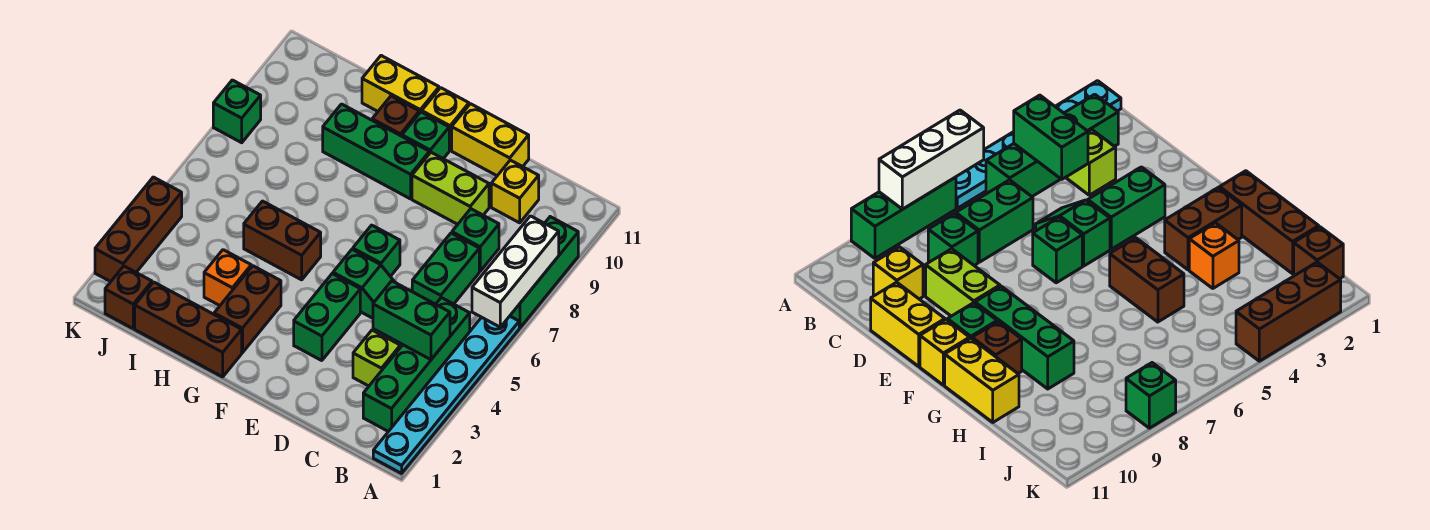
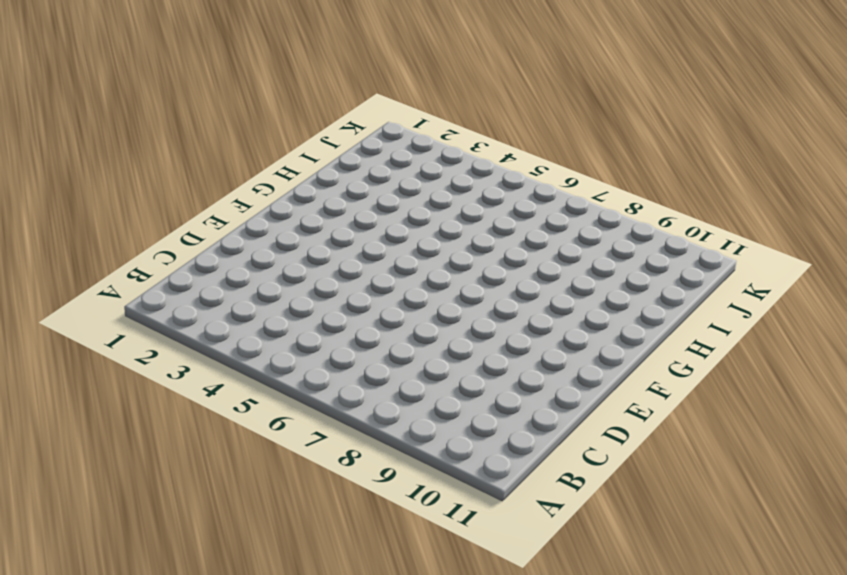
none -> cyan 1x6 plate [373,316,519,473]
none -> green 1x3 brick [510,217,578,328]
none -> green 1x4 brick [363,298,470,431]

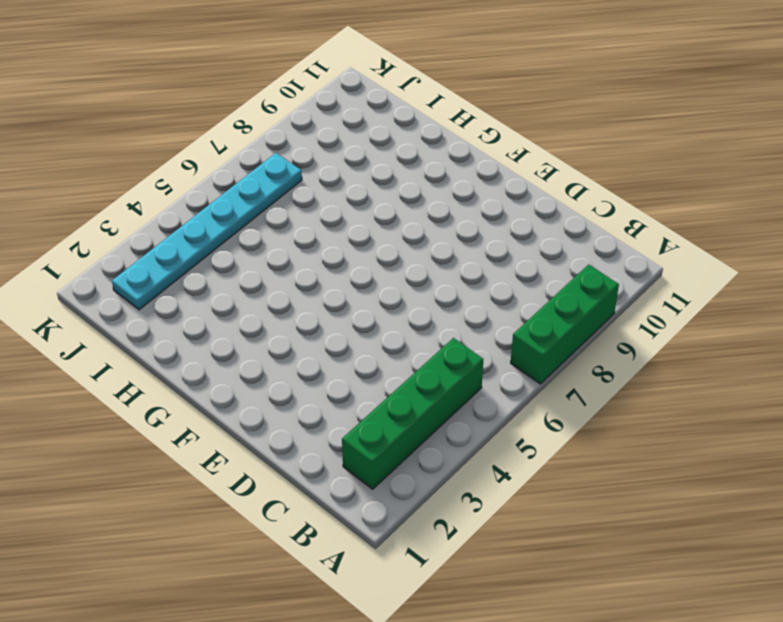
cyan 1x6 plate [112,153,302,310] -> cyan 1x6 plate moved to [373,316,519,473]
none -> lime 1x1 brick [353,330,400,386]
none -> green 1x2 brick [412,233,479,304]
none -> green 1x1 brick [452,209,499,271]

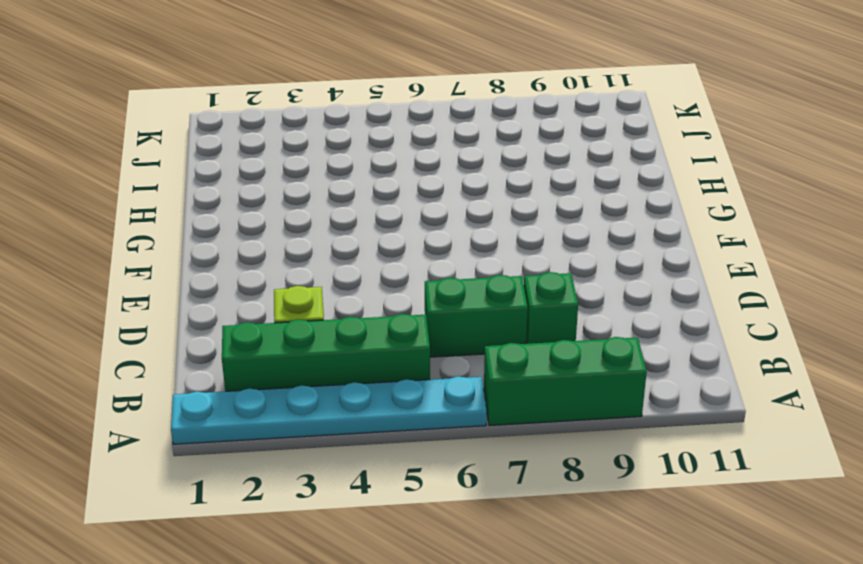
none -> yellow 1x1 brick [491,160,539,223]
none -> green 1x2 slope [333,249,394,318]
none -> lime 1x2 brick [412,152,489,224]

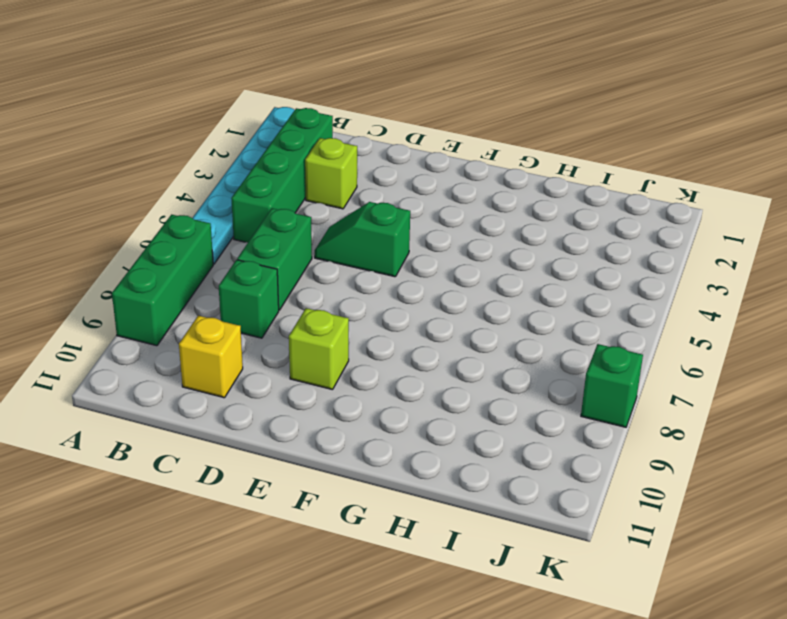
lime 1x1 brick [289,308,349,390] -> lime 1x2 brick [412,152,489,224]
none -> yellow 1x2 brick [452,104,529,176]
none -> green 1x2 brick [294,274,360,361]
none -> green 1x1 brick [353,225,400,277]

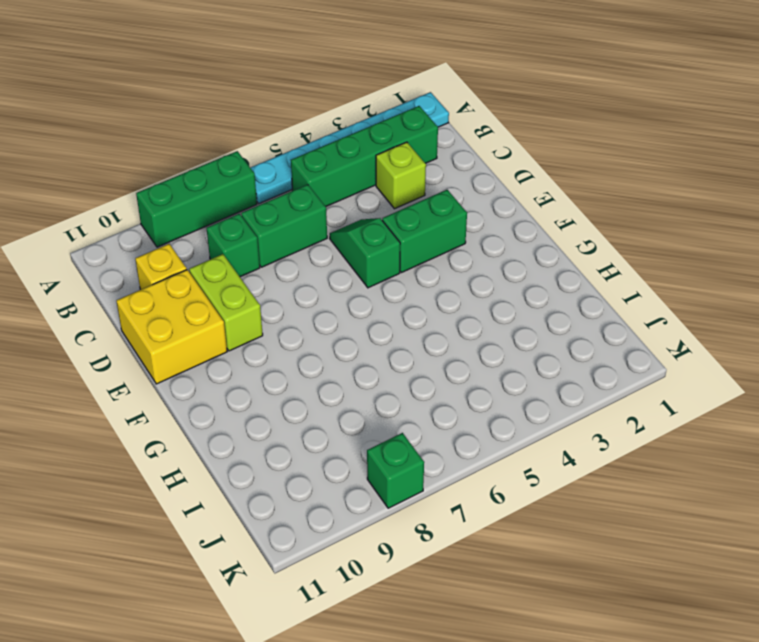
yellow 2x2 brick [116,270,227,384] -> yellow 1x2 brick [452,104,529,176]
none -> green 1x1 brick [353,225,400,277]
none -> green 1x3 brick [323,104,429,199]
none -> green 1x1 brick [402,112,449,159]

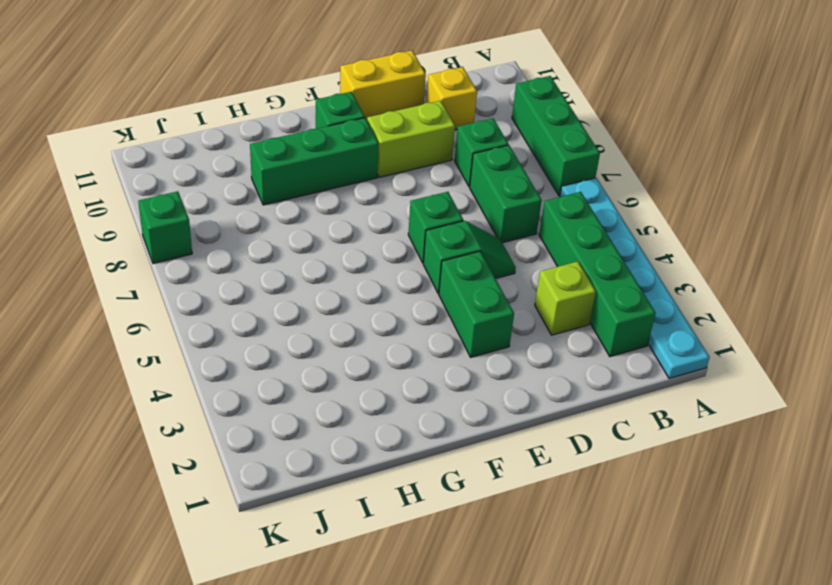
none -> yellow 1x1 brick [422,88,469,150]
none -> brown 1x3 brick [135,282,242,377]
none -> brown 1x2 brick [214,266,281,353]

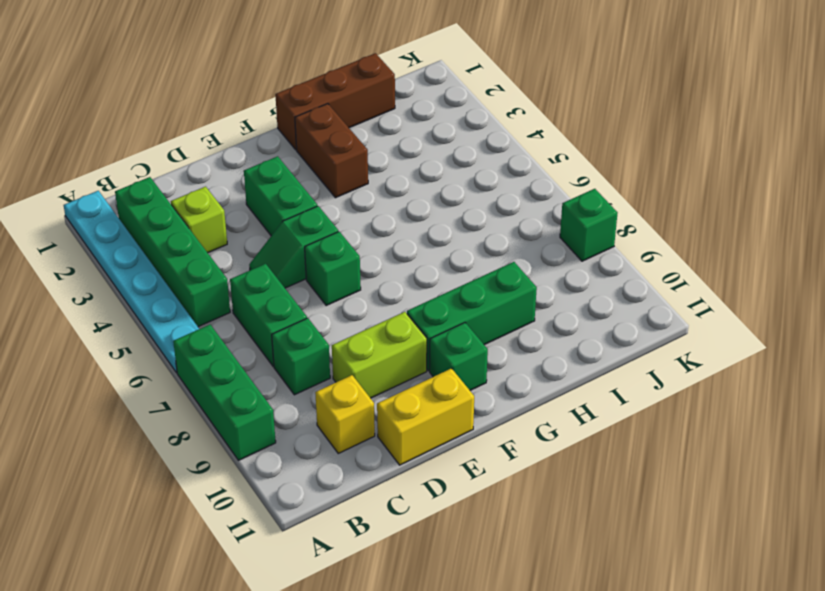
none -> yellow 1x1 brick [422,88,469,150]
none -> brown 1x2 brick [244,201,321,280]
none -> brown 1x1 brick [372,96,419,136]

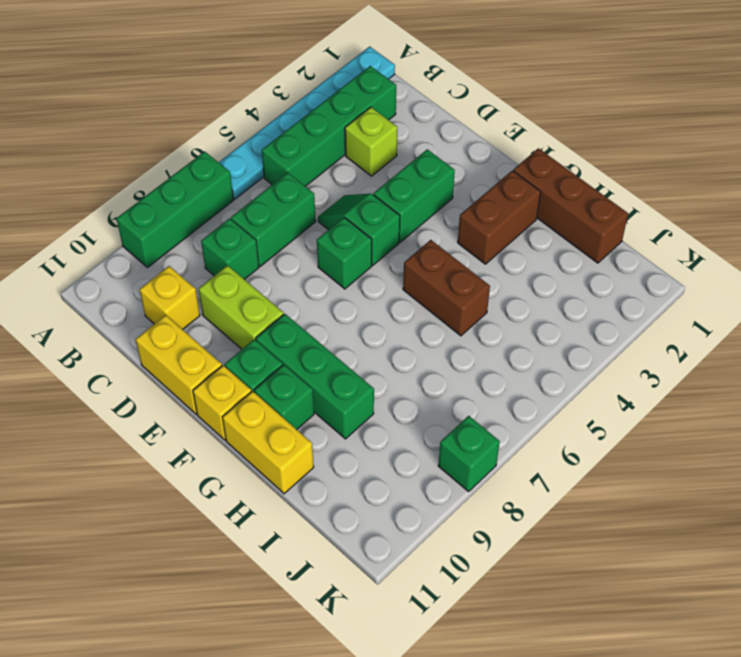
green 1x1 brick [254,365,314,429] -> brown 1x1 brick [372,96,419,136]
none -> orange 1x1 brick [204,250,251,306]
none -> brown 1x1 brick [105,266,152,328]
none -> brown 1x3 brick [95,177,182,282]

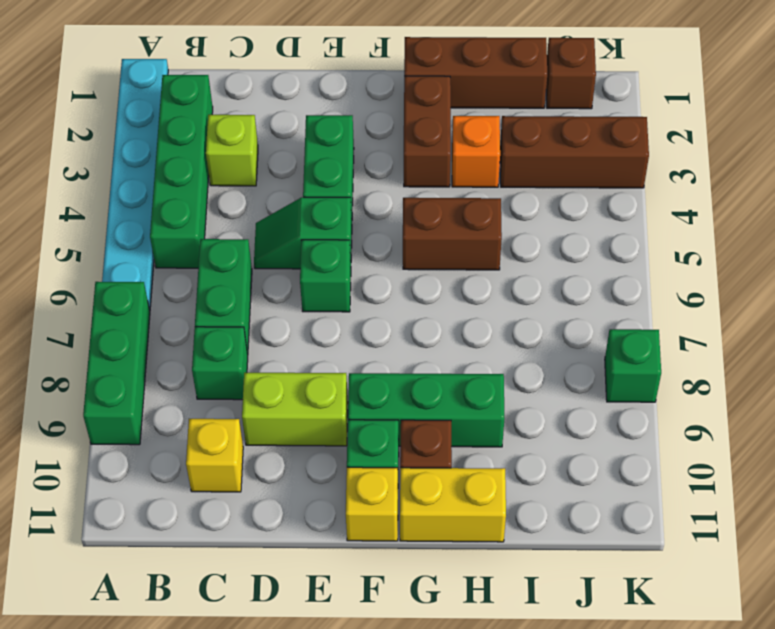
brown 1x3 brick [500,116,649,188] -> brown 1x3 brick turned to [95,177,182,282]
none -> yellow 1x2 brick [452,104,529,176]
none -> white 1x3 brick [472,216,559,327]
none -> green 1x2 brick [373,281,450,360]

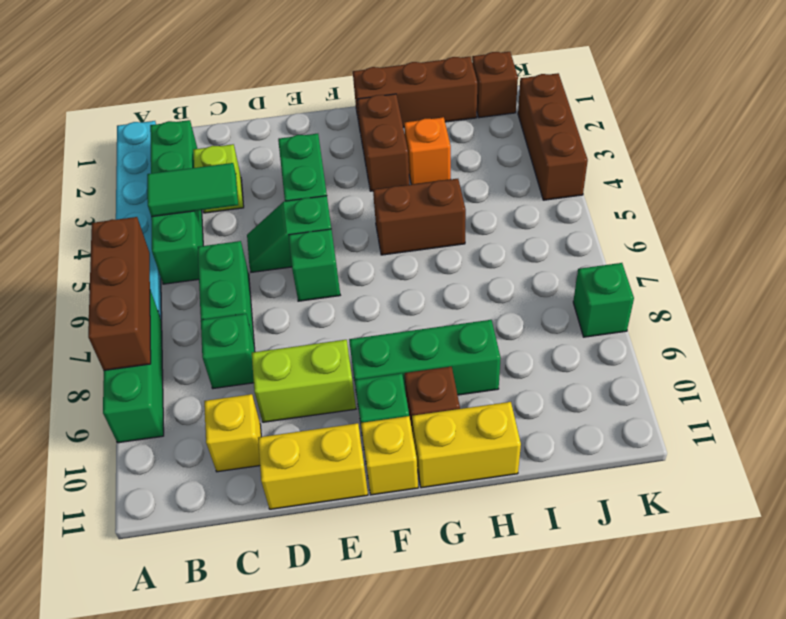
brown 1x3 brick [88,217,151,370] -> white 1x3 brick [472,216,559,327]
green 1x2 tile [147,163,238,217] -> green 1x2 brick [373,281,450,360]

